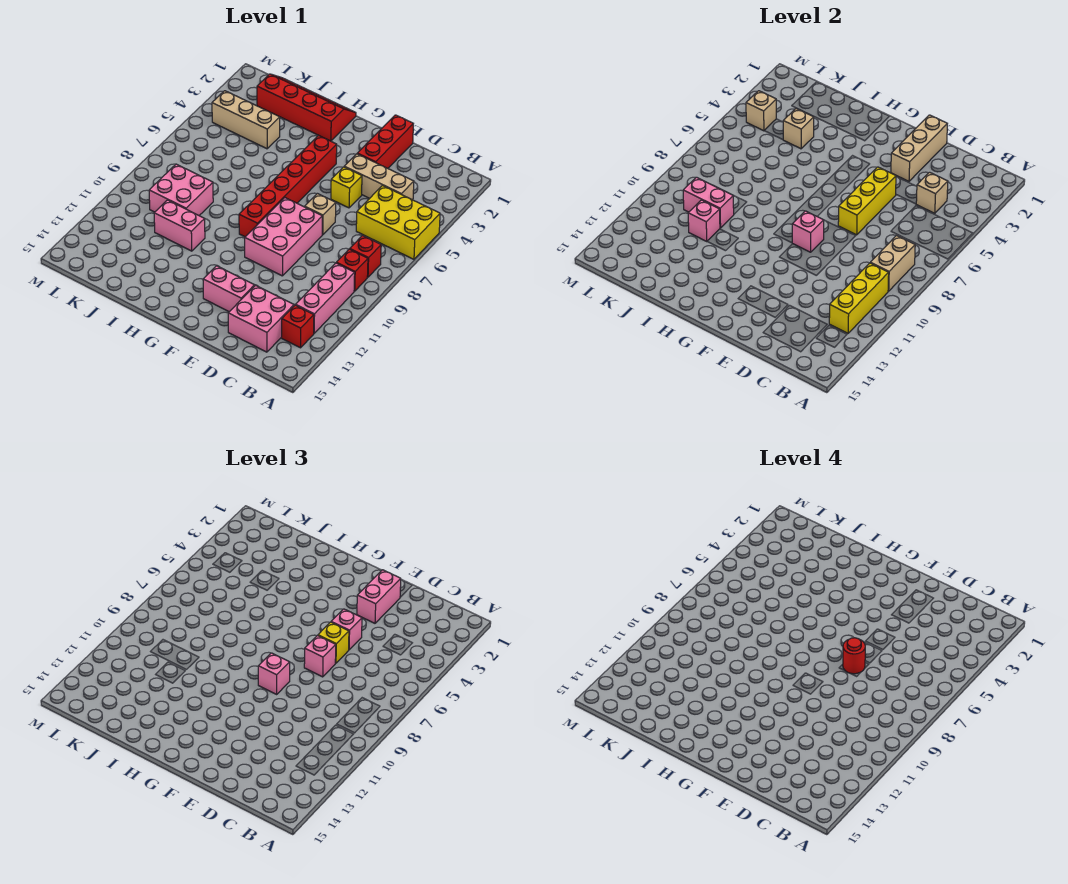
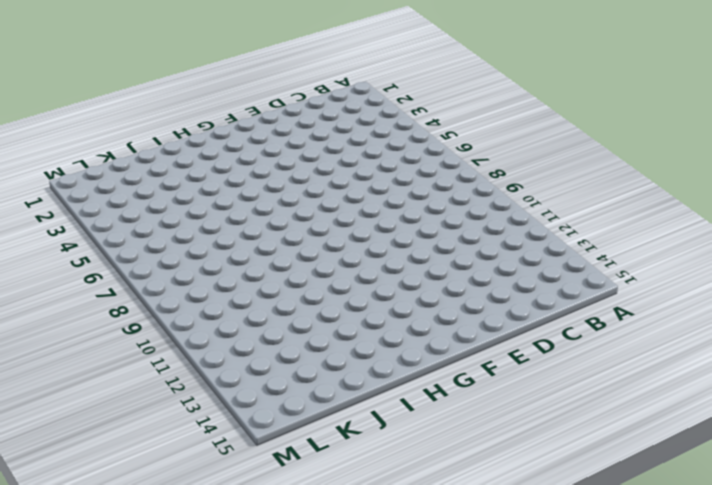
none -> yellow 2x3 brick [356,186,440,259]
none -> red 1x1 brick [350,236,381,277]
none -> red 1x1 brick [336,249,368,291]
none -> pink 1x3 brick [296,263,355,333]

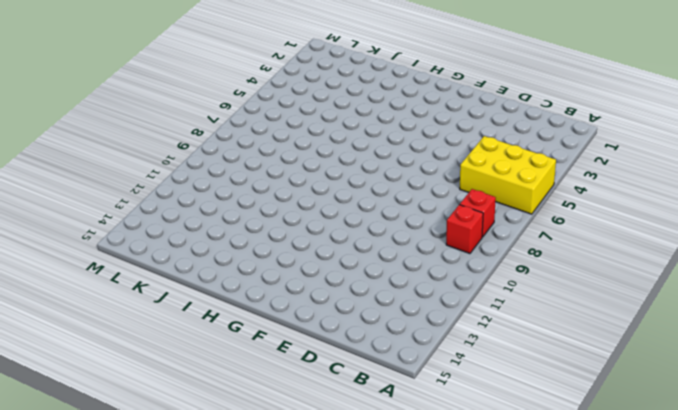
none -> pink 1x3 brick [296,263,355,333]
none -> red 1x1 brick [282,305,314,348]
none -> tan 1x3 brick [344,154,414,200]
none -> pink 2x2 brick [228,285,294,352]

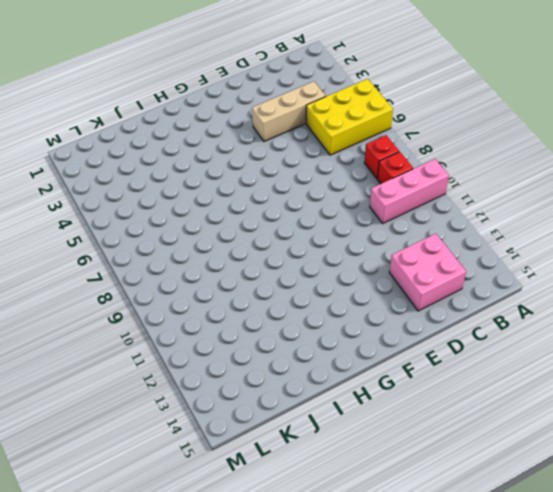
pink 1x3 brick [370,159,449,223] -> pink 1x3 brick turned to [296,263,355,333]
none -> red 1x1 brick [282,305,314,348]
none -> red 1x3 brick [357,115,413,168]
none -> yellow 1x1 brick [331,167,362,208]
none -> tan 1x1 brick [305,194,336,235]

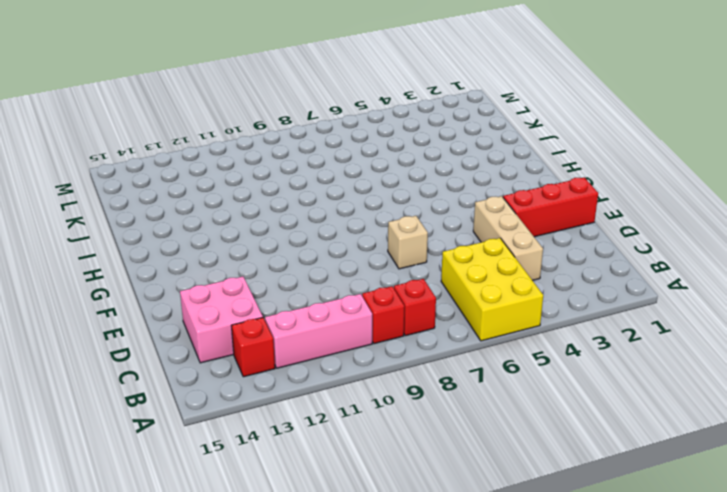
none -> yellow 1x1 brick [331,167,362,208]
none -> pink 2x3 brick [245,198,322,276]
none -> pink 1x2 brick [203,266,255,312]
none -> red 1x6 brick [239,135,337,237]

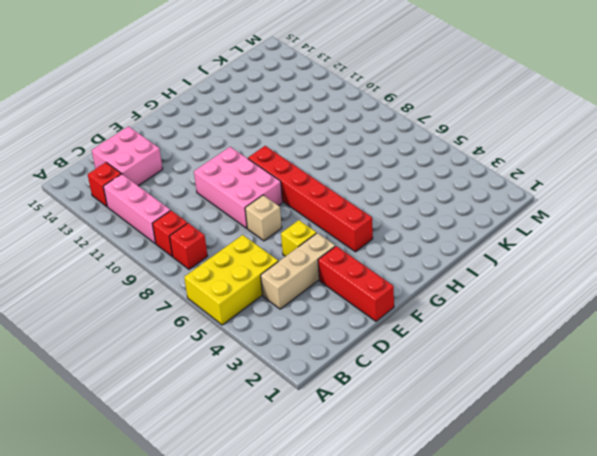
none -> pink 1x2 brick [203,266,255,312]
none -> red 2x4 slope [257,74,356,141]
none -> pink 1x2 brick [154,200,205,251]
none -> tan 1x3 brick [212,91,280,149]

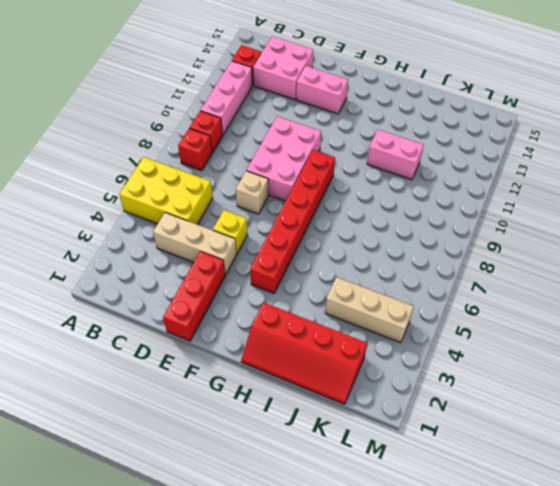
none -> pink 2x2 brick [149,164,213,215]
none -> tan 1x2 brick [870,236,915,291]
none -> yellow 1x3 brick [829,263,889,333]
none -> tan 1x1 brick [916,172,948,213]

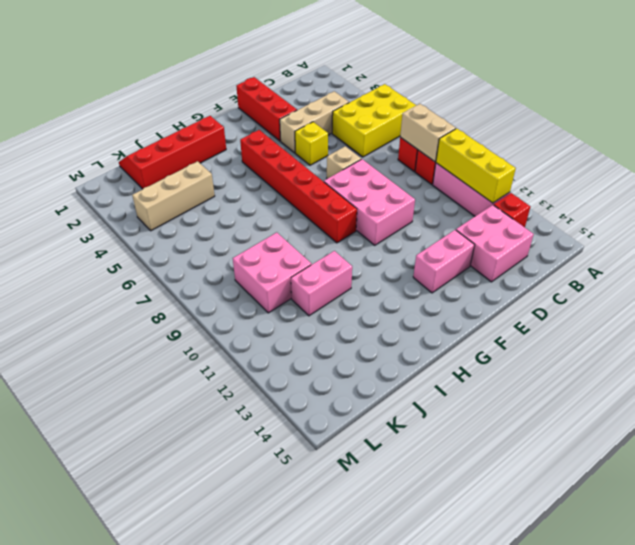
none -> tan 1x1 brick [916,172,948,213]
none -> tan 1x3 brick [891,115,947,181]
none -> yellow 1x3 brick [838,167,896,235]
none -> pink 1x1 brick [792,211,824,252]

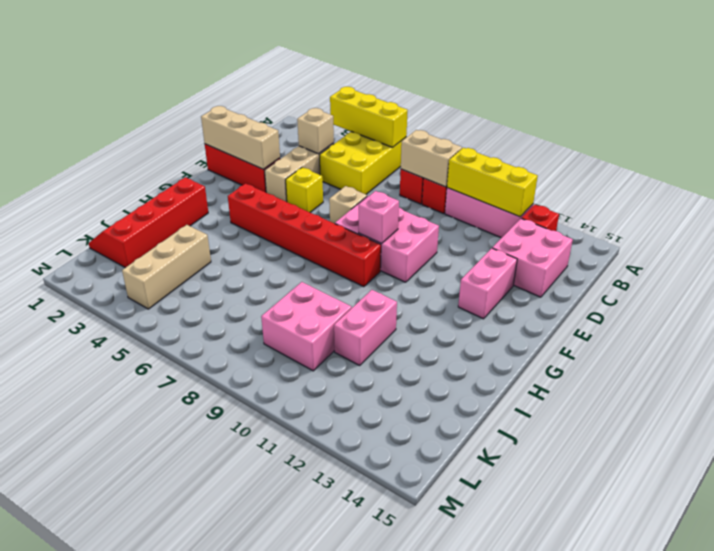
yellow 1x3 brick [330,87,408,148] -> yellow 1x3 brick moved to [838,167,896,235]
none -> tan 1x1 brick [783,108,814,149]
none -> pink 1x2 brick [683,177,734,228]
none -> pink 1x1 brick [688,200,720,241]
none -> tan 1x1 brick [746,91,776,131]

